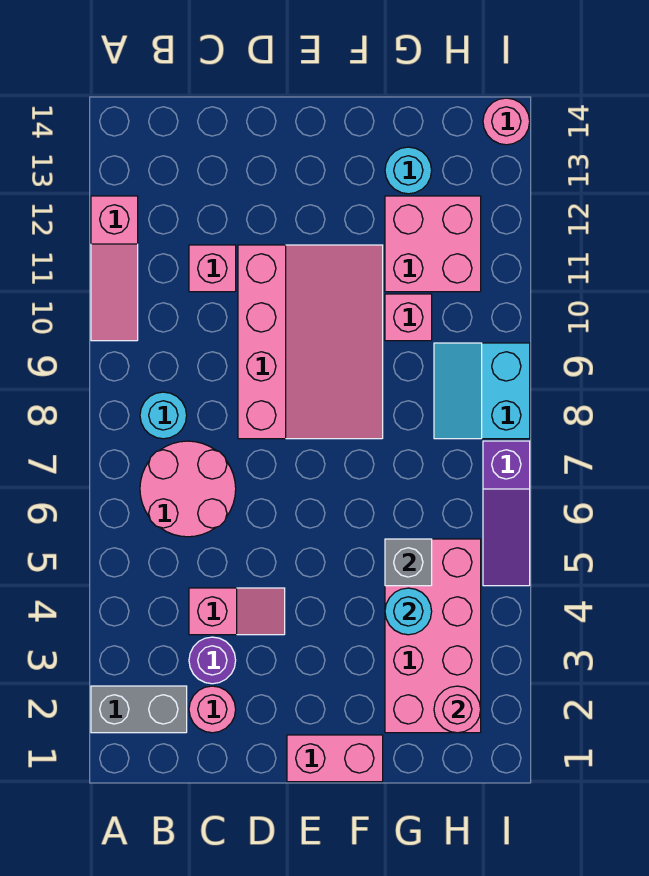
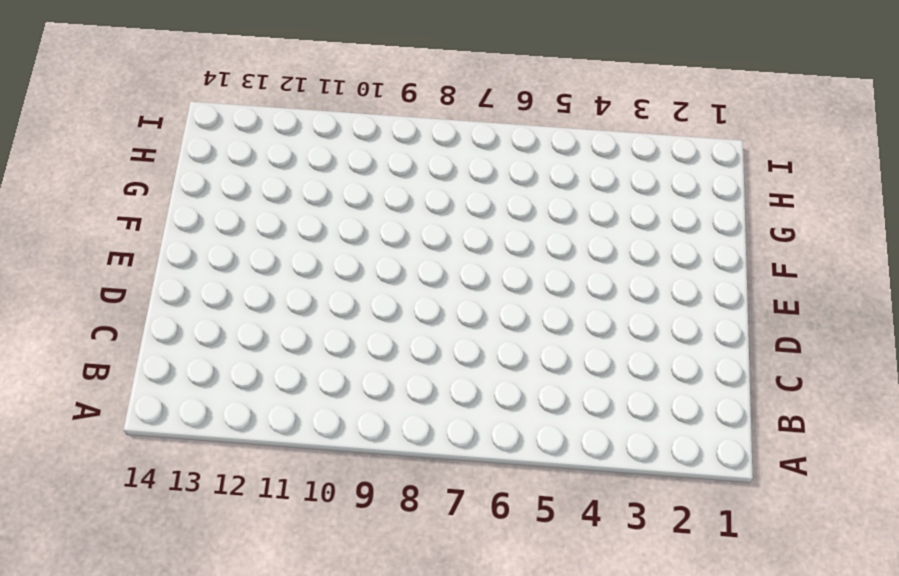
none -> grey 1x2 brick [91,686,187,733]
none -> pink 1x3 slope [91,196,138,341]
none -> pink 2x2 round brick [140,441,236,537]

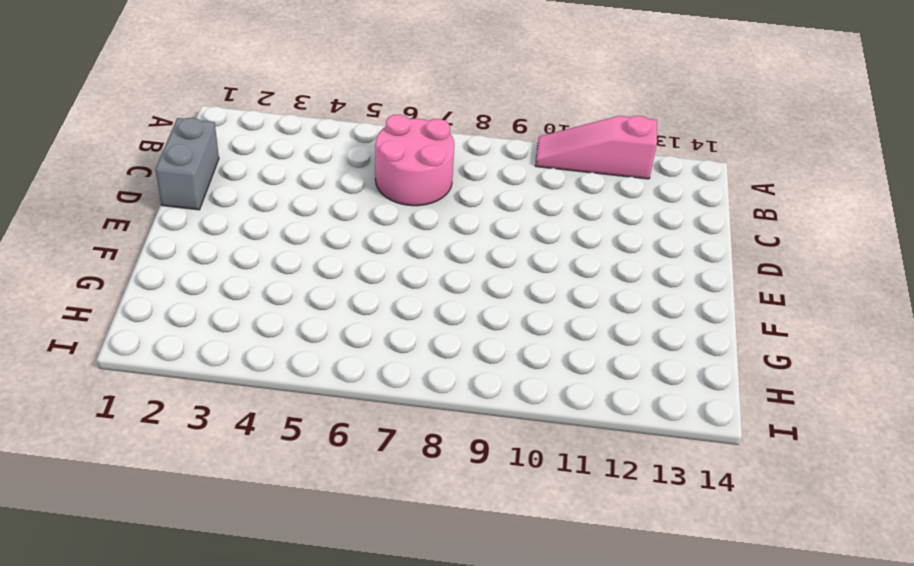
grey 1x2 brick [155,118,219,210] -> grey 1x2 brick moved to [91,686,187,733]
none -> cyan 1x1 round brick [140,392,187,439]
none -> pink 1x1 round brick [189,686,236,733]
none -> purple 1x1 round brick [189,637,236,684]

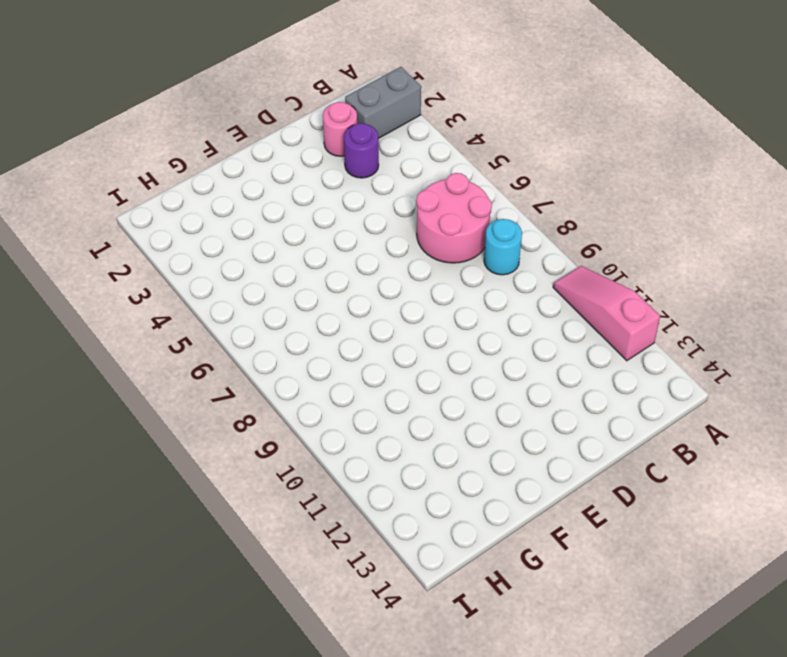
none -> pink 1x2 slope [189,588,285,635]
none -> pink 1x1 brick [189,245,236,292]
none -> pink 3x4 slope [238,245,383,439]

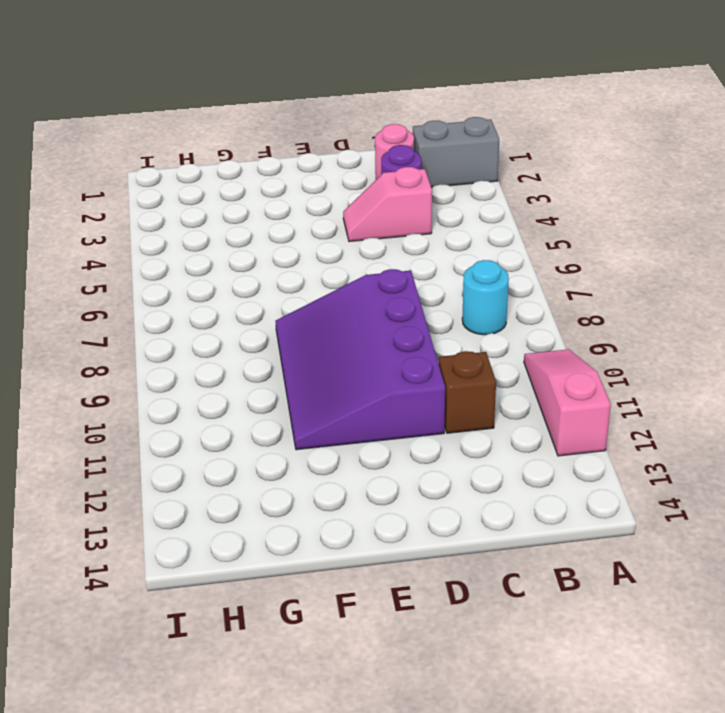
brown 1x1 brick [439,351,496,433] -> pink 1x1 brick [189,245,236,292]
purple 3x4 slope [276,269,445,450] -> pink 3x4 slope [238,245,383,439]
none -> pink 2x2 round brick [140,441,236,537]
none -> pink 1x2 brick [287,735,383,782]
none -> pink 2x4 brick [385,539,481,733]

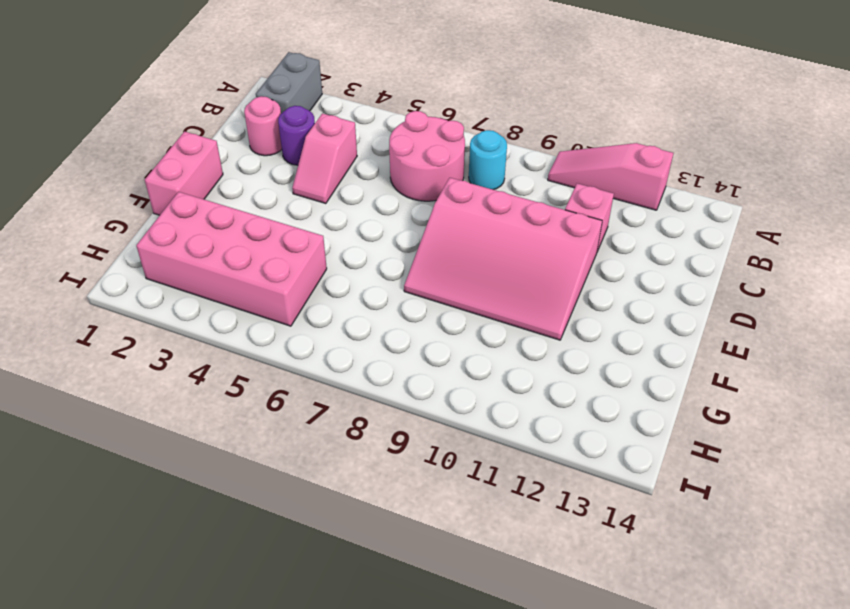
none -> pink 1x1 brick [385,294,432,341]
none -> pink 2x2 brick [385,196,481,292]
none -> cyan 1x1 round brick [385,147,432,194]

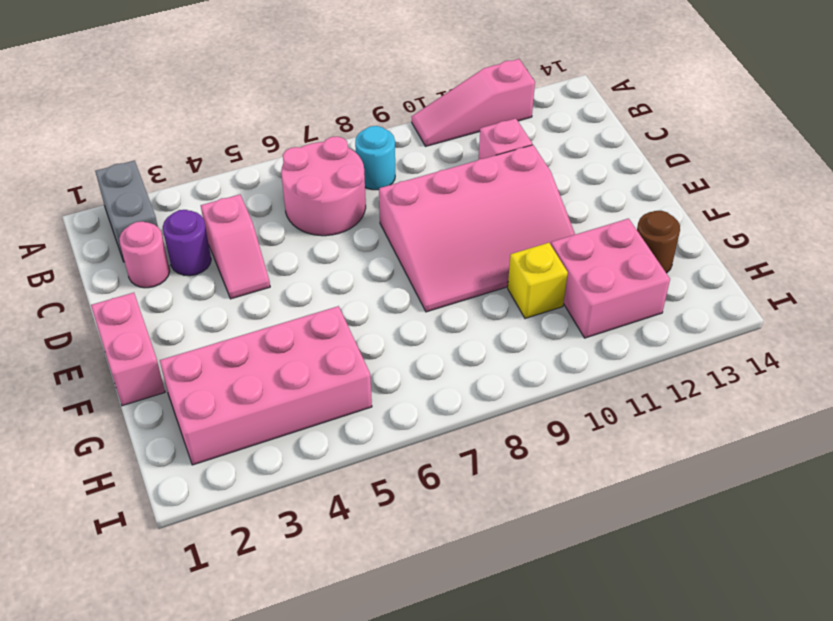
yellow 1x1 brick [508,243,568,318] -> pink 1x1 brick [385,294,432,341]
brown 1x1 round brick [637,211,680,273] -> cyan 1x1 round brick [385,147,432,194]
none -> cyan 2x2 slope [434,343,530,439]
none -> purple 1x3 slope [483,441,530,586]
none -> pink 1x1 round brick [483,98,530,145]

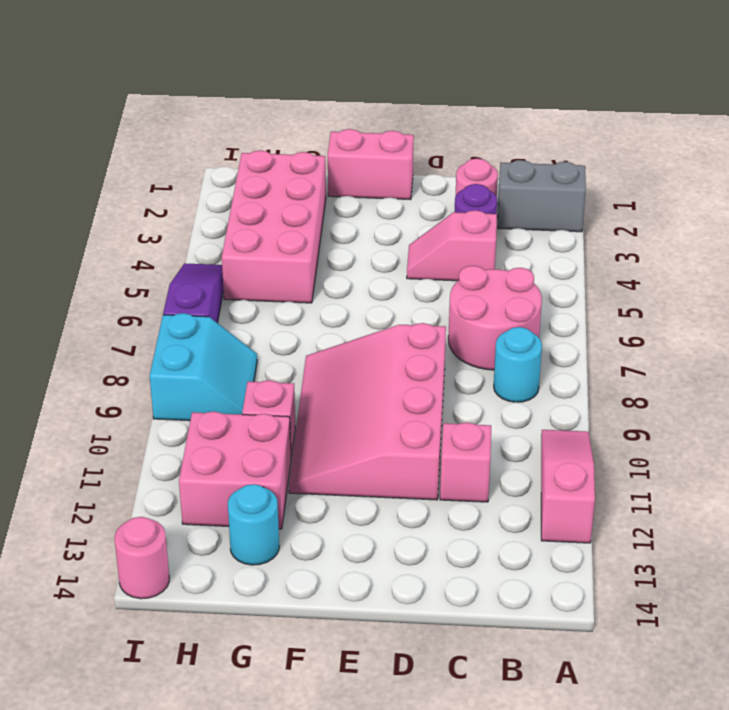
none -> cyan 1x1 round brick [385,588,432,635]
none -> grey 1x1 brick [385,539,432,586]
none -> pink 1x1 round brick [434,686,481,733]

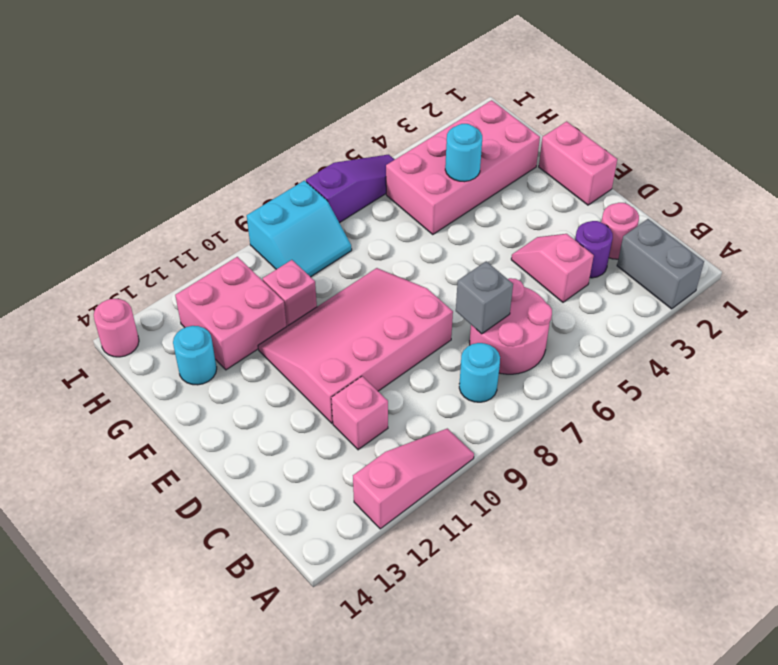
grey 1x1 brick [456,261,513,334] -> grey 1x1 brick moved to [385,539,432,586]
none -> pink 1x1 round brick [434,686,481,733]

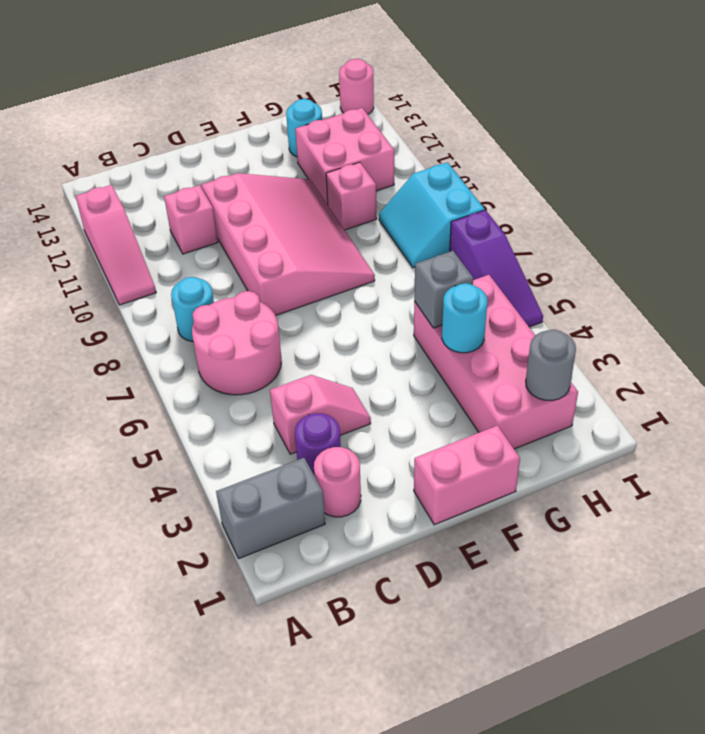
grey 1x1 round brick [526,330,576,401] -> pink 1x1 round brick [434,686,481,733]

